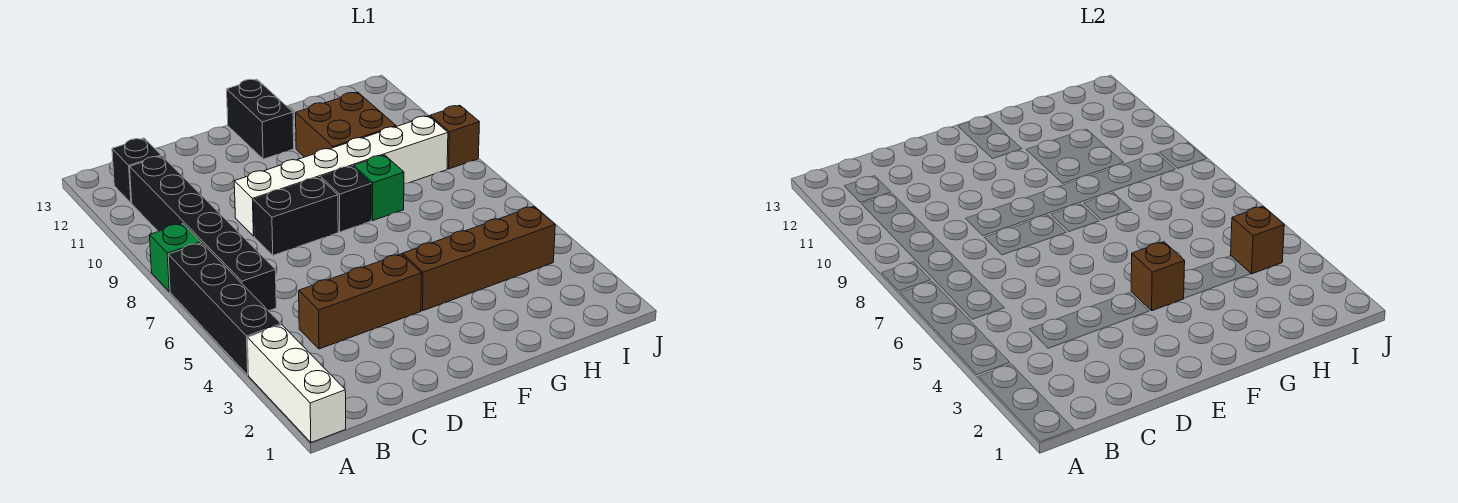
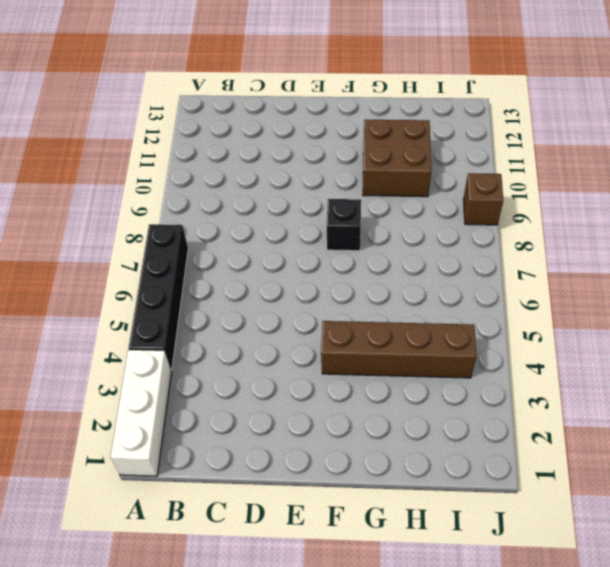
none -> green 1x1 brick [150,223,201,292]
none -> black 1x6 brick [130,156,276,311]
none -> black 1x1 brick [112,138,161,203]

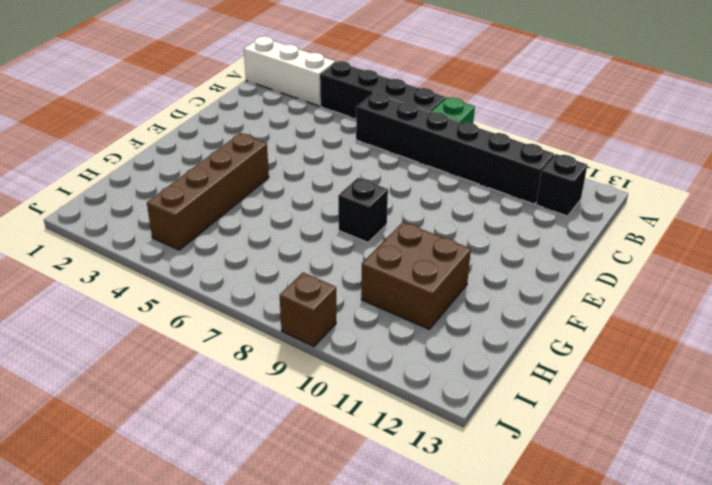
none -> brown 1x3 brick [299,254,422,349]
none -> black 1x2 brick [253,177,338,255]
none -> white 1x6 brick [234,116,448,236]

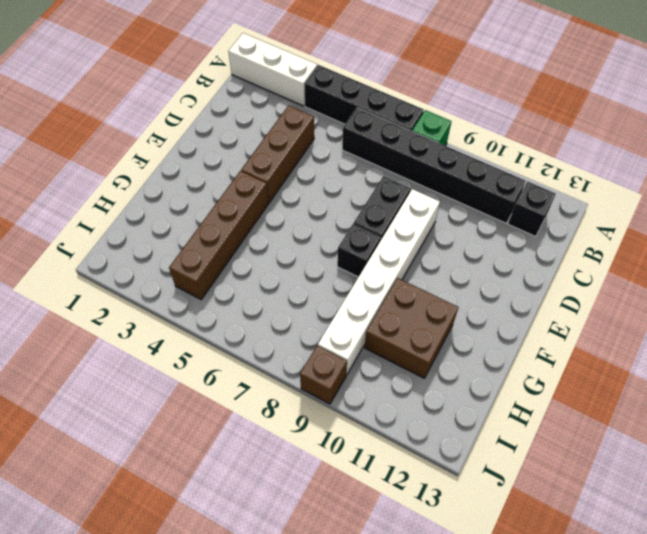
none -> black 1x2 brick [227,79,294,159]
none -> green 1x1 brick [354,155,404,220]
none -> brown 1x1 brick [1131,242,1185,311]

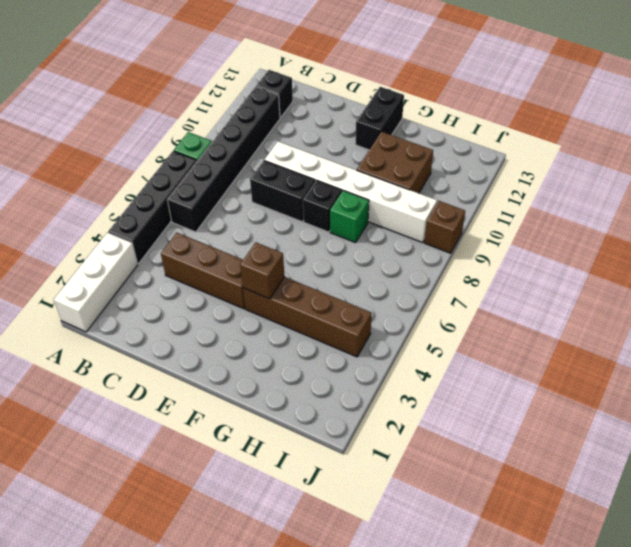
none -> brown 1x1 brick [1231,206,1284,274]

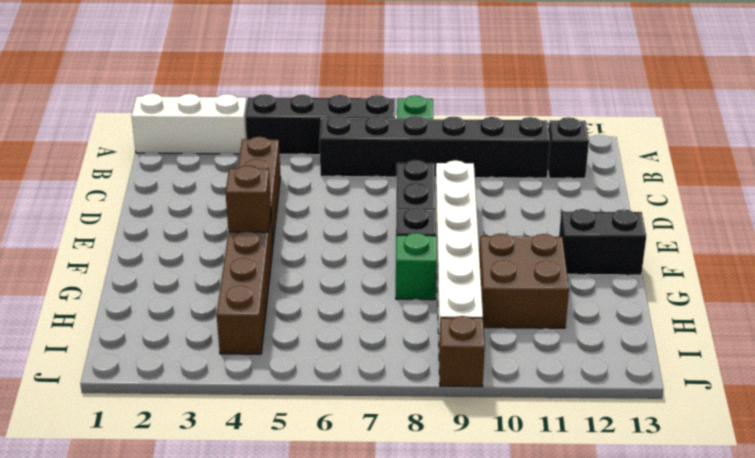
none -> brown 1x1 brick [1231,206,1284,274]

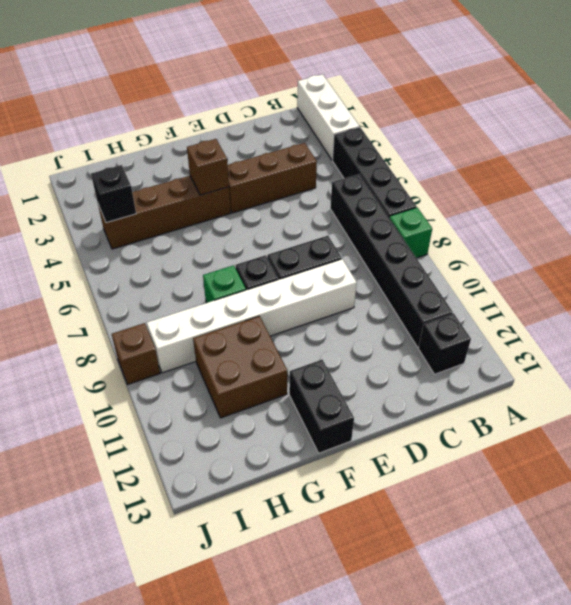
black 1x1 brick [91,165,136,223] -> brown 1x1 brick [1231,206,1284,274]

